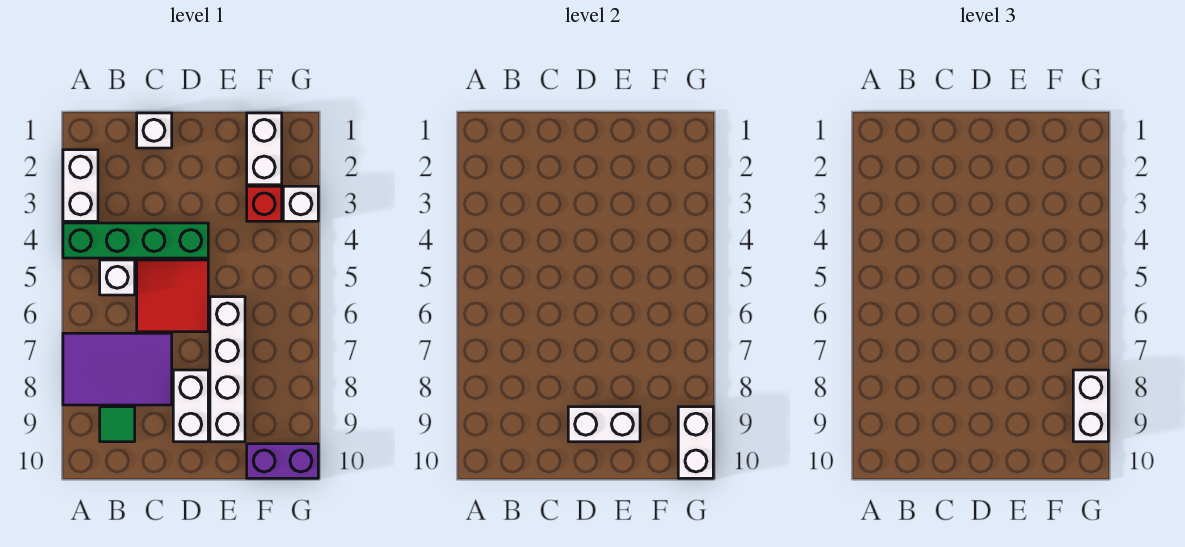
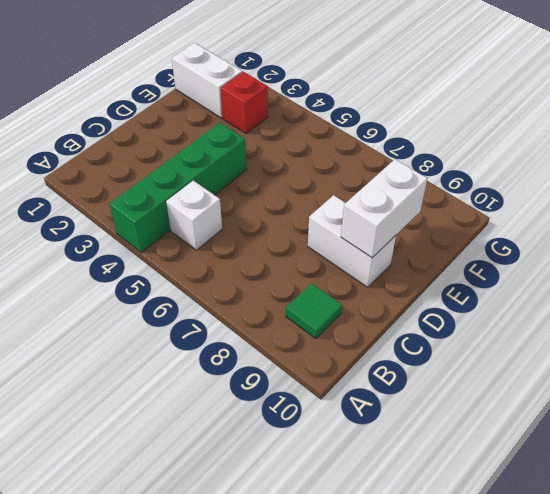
none -> white 1x2 brick [63,150,98,221]
none -> purple 2x3 tile [63,333,172,405]
none -> white 1x1 brick [137,113,172,148]

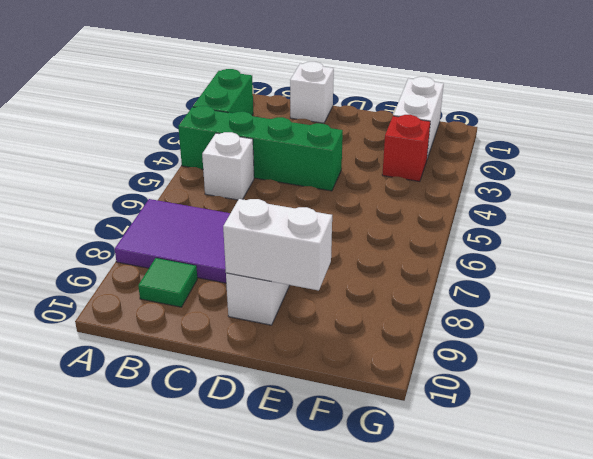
green 1x2 brick [193,69,253,115] -> white 1x2 brick [63,150,98,221]
none -> red 2x2 tile [137,260,208,332]
none -> white 1x4 brick [210,297,245,442]
none -> purple 1x2 brick [247,444,318,478]

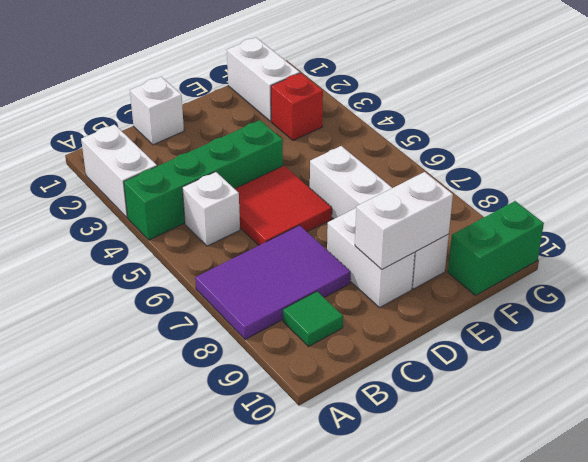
green 1x2 brick [448,201,544,296] -> purple 1x2 brick [247,444,318,478]
none -> white 1x1 brick [283,186,318,221]
none -> white 1x2 brick [678,407,713,478]
none -> white 1x2 brick [1073,370,1108,442]

